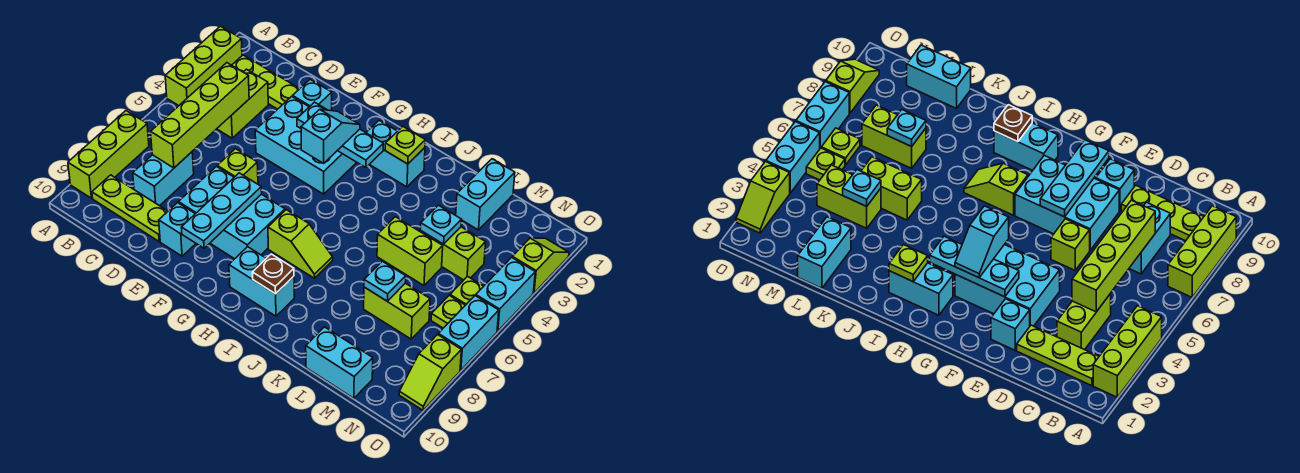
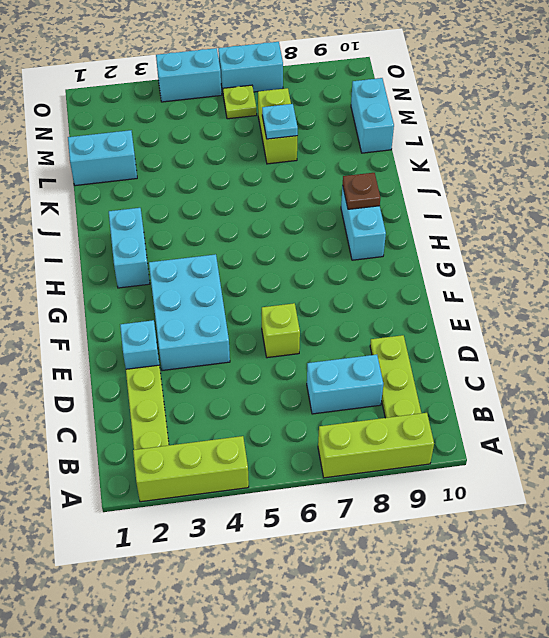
none -> lime 1x2 brick [217,69,268,138]
none -> cyan 2x3 brick [178,166,285,259]
none -> cyan 1x1 brick [159,203,196,256]
none -> lime 1x2 slope [268,210,333,278]

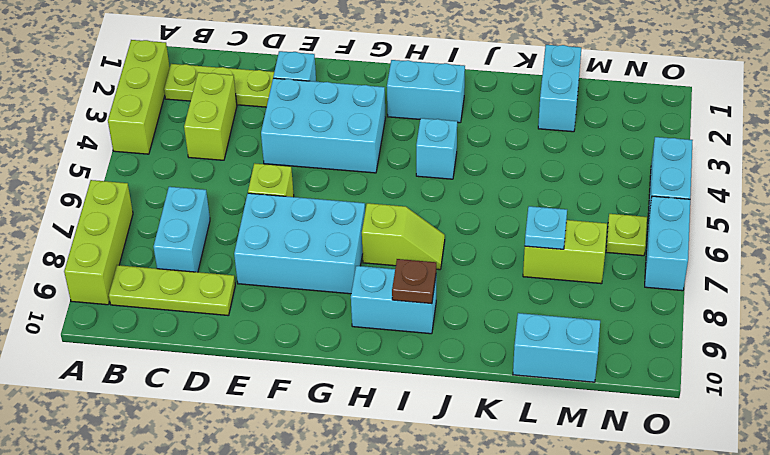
cyan 1x1 brick [416,118,457,179] -> cyan 1x1 brick moved to [159,203,196,256]
none -> lime 1x2 brick [377,217,443,285]
none -> lime 1x2 brick [420,227,486,280]
none -> lime 1x1 plate [450,276,484,305]
none -> lime 1x2 slope [512,238,569,293]

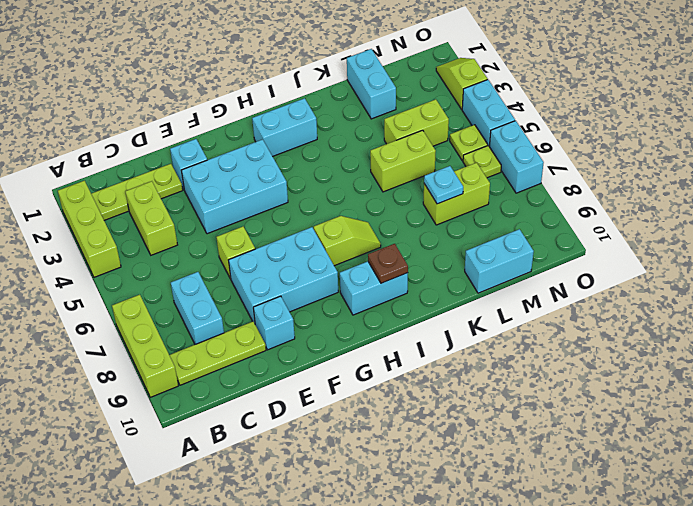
none -> lime 1x2 slope [399,335,461,410]
none -> lime 1x4 brick [151,63,249,168]
none -> cyan 1x3 plate [297,102,383,168]
none -> cyan 1x3 plate [181,173,262,248]

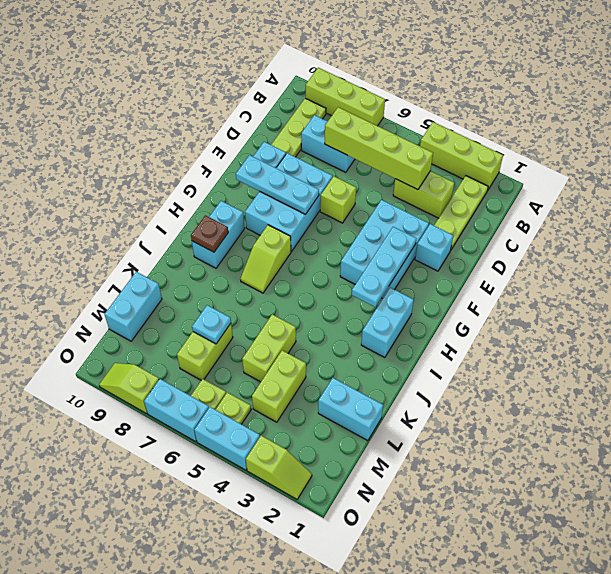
none -> lime 1x1 plate [385,127,425,164]
none -> cyan 1x1 plate [420,205,462,244]
none -> cyan 1x2 slope [301,109,360,163]

